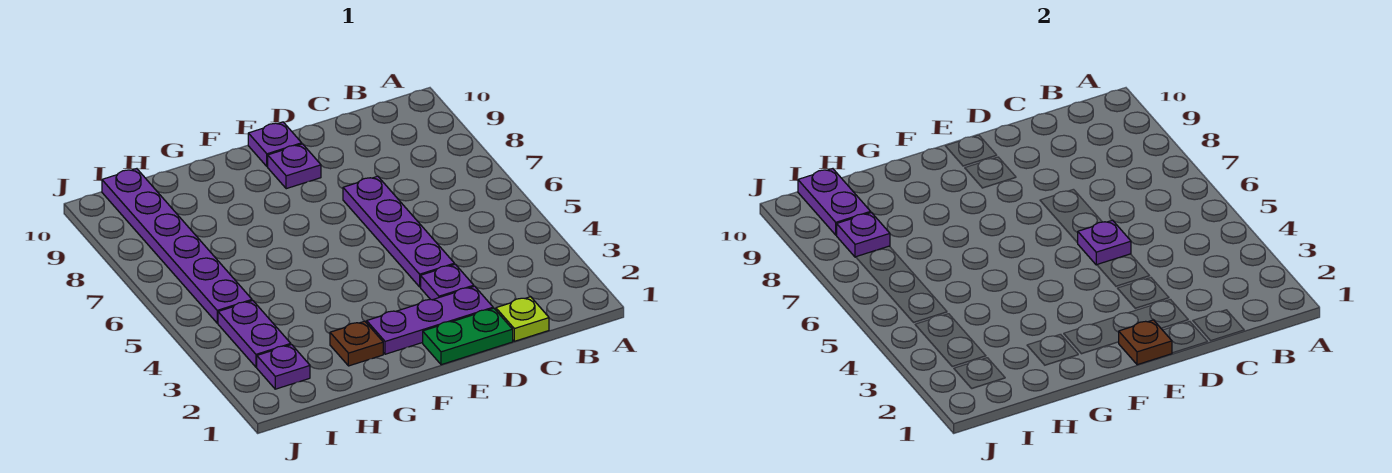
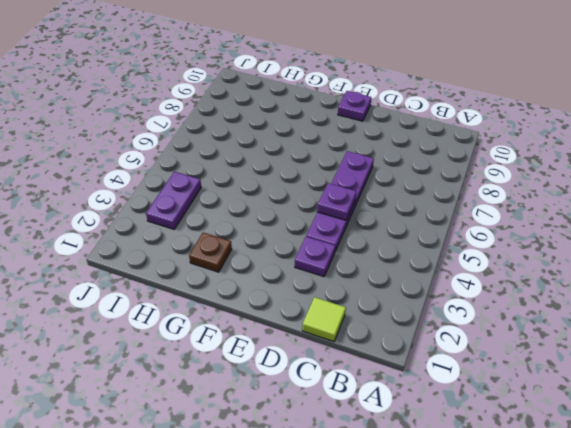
lime 1x1 tile [302,297,346,342] -> lime 1x1 plate [496,297,549,341]
none -> green 1x2 plate [423,308,513,365]
none -> purple 1x3 plate [367,286,493,354]
none -> purple 1x1 plate [268,144,321,189]

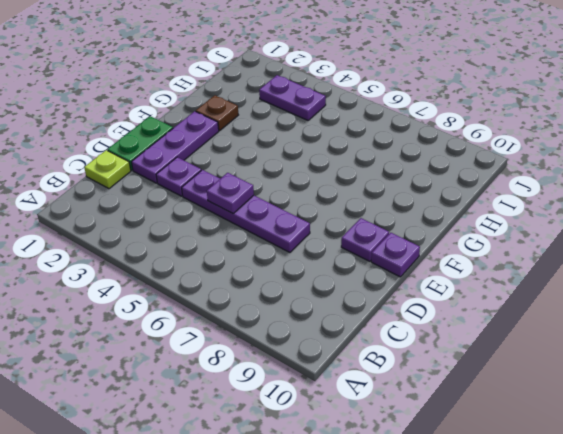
none -> purple 1x1 plate [257,345,310,389]
none -> purple 1x6 plate [102,169,252,323]
none -> brown 1x1 plate [1119,320,1172,365]

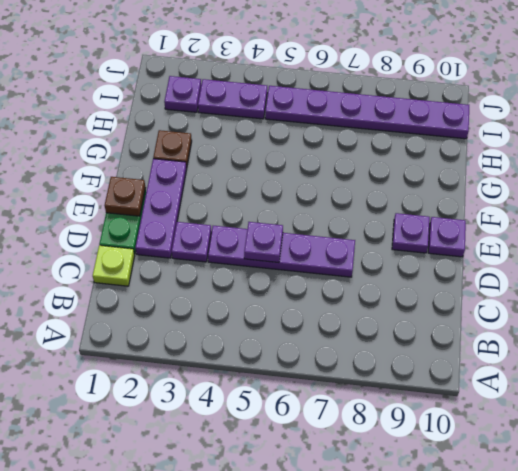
none -> purple 1x1 plate [837,212,890,257]
none -> purple 1x2 plate [798,169,871,235]

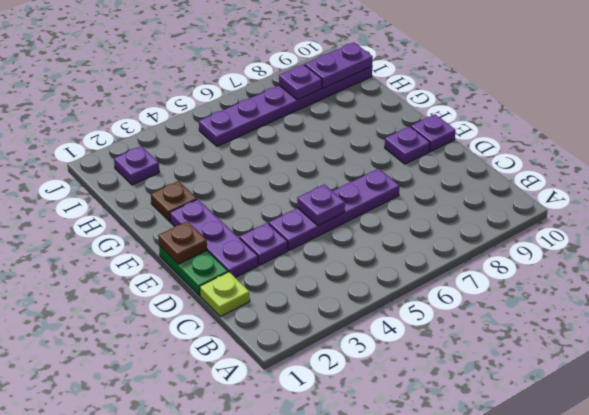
none -> purple 1x2 plate [218,301,291,367]

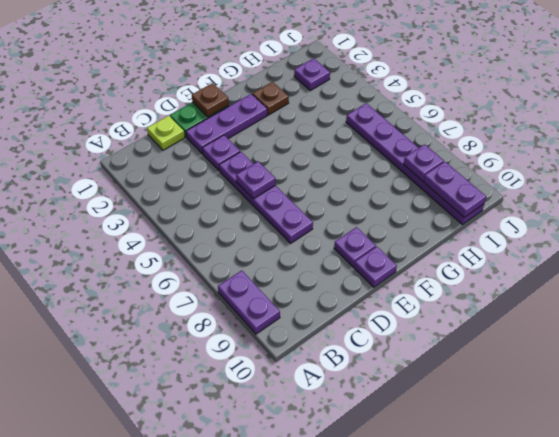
purple 1x2 plate [218,270,280,334] -> purple 1x2 plate moved to [218,301,291,367]

